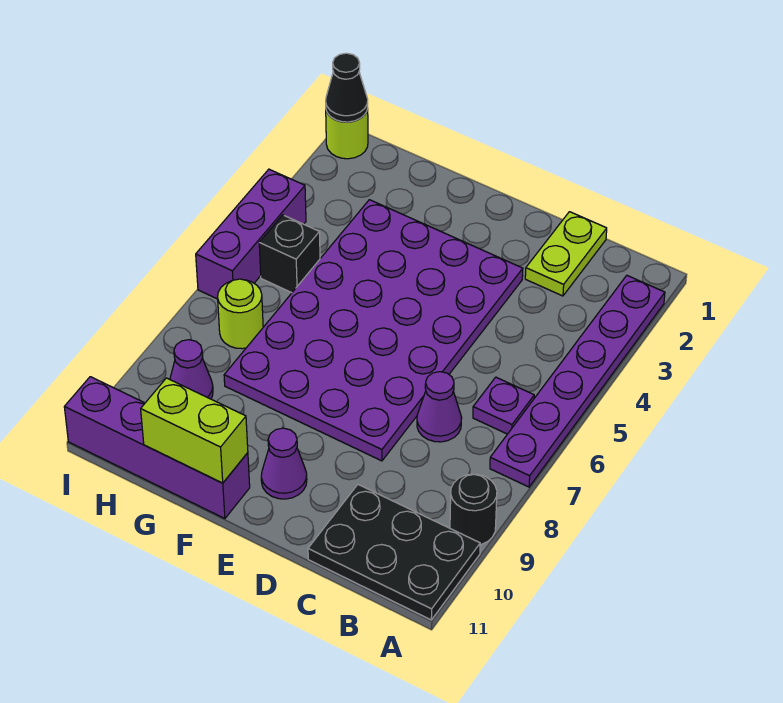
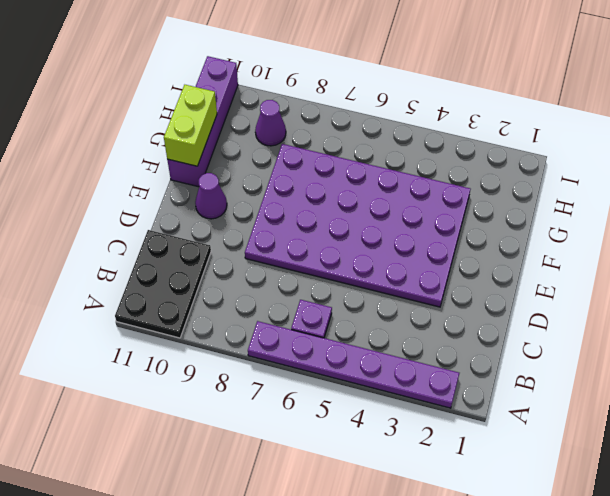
none -> black 1x1 round brick [450,474,497,545]
none -> lime 1x2 plate [525,212,607,296]
none -> purple 1x1 cone [417,372,462,442]

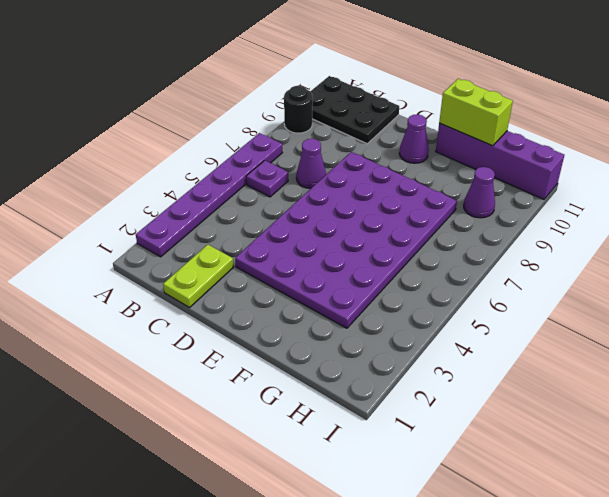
none -> black 1x1 brick [259,215,320,293]
none -> lime 1x1 round brick [218,279,263,349]
none -> lime 1x1 round brick [326,109,368,159]

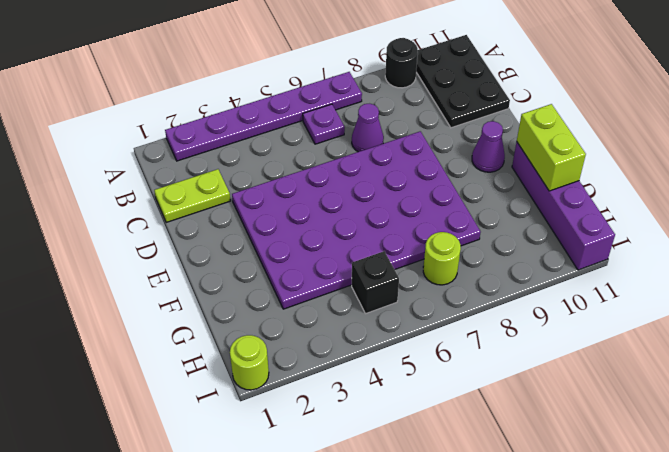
none -> purple 1x1 cone [170,340,213,399]
none -> purple 1x3 brick [196,169,306,299]
none -> black 1x1 cone [326,53,368,122]

